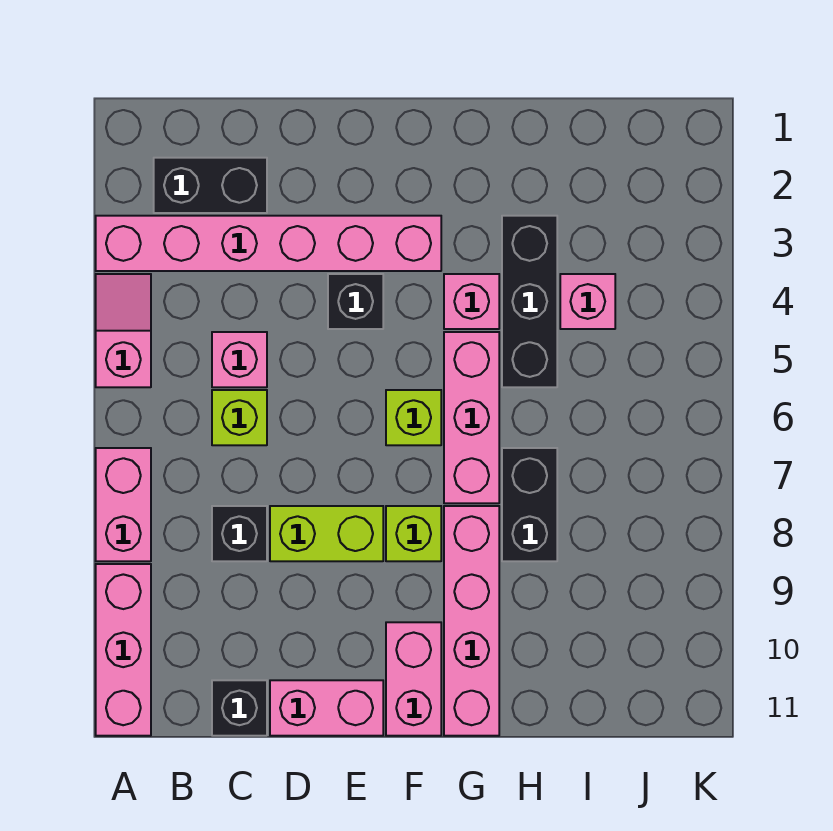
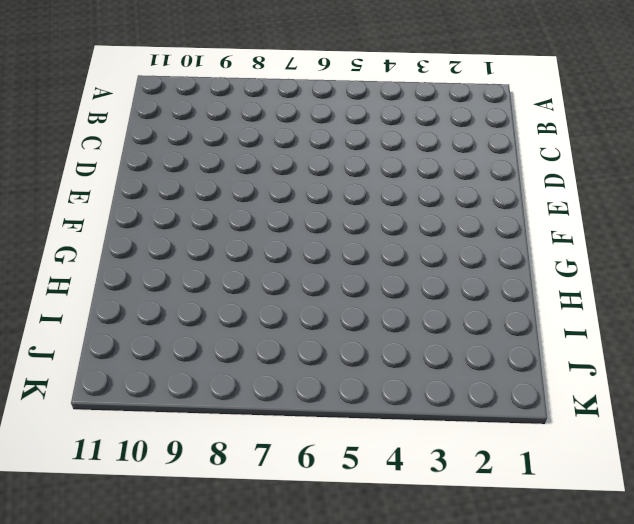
none -> pink 1x6 brick [96,216,441,271]
none -> pink 1x2 slope [96,274,151,387]
none -> pink 1x2 brick [96,448,151,561]

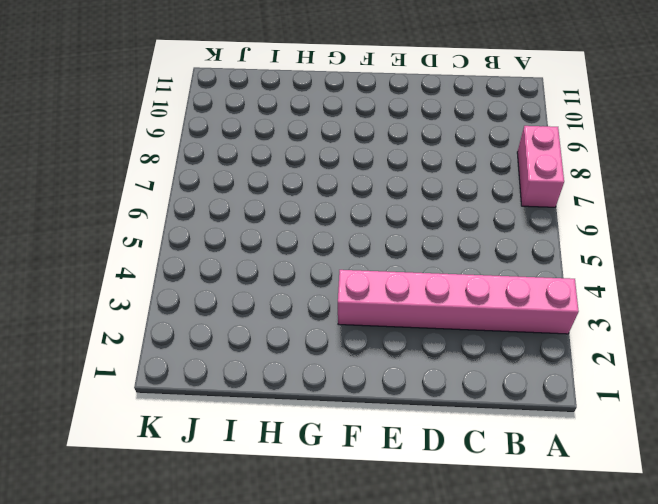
none -> pink 1x2 slope [96,274,151,387]
none -> pink 1x3 brick [96,564,151,736]
none -> black 1x2 brick [154,158,267,213]

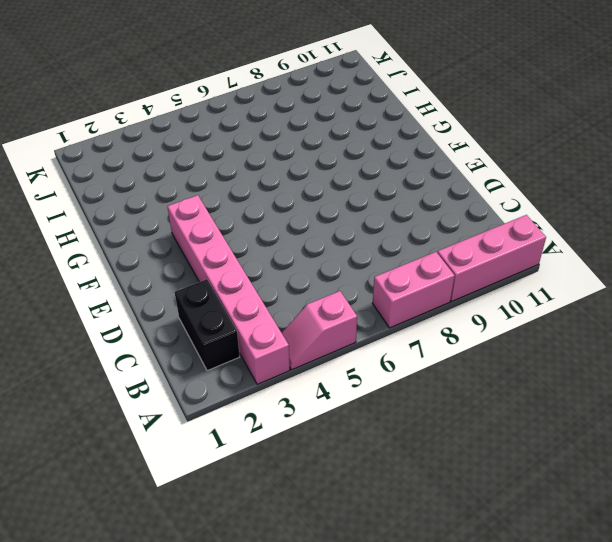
none -> pink 1x1 brick [212,332,267,387]
none -> lime 1x1 brick [212,390,267,445]
none -> black 1x1 brick [212,506,267,561]

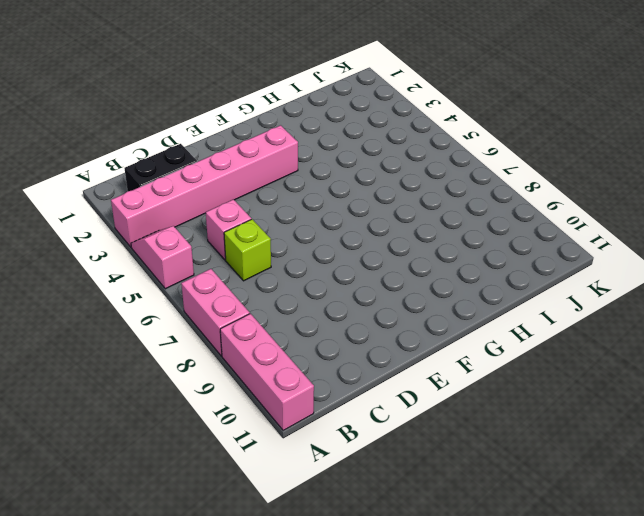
none -> black 1x1 brick [212,506,267,561]
none -> black 1x1 brick [212,680,267,736]
none -> lime 1x2 brick [270,506,383,561]

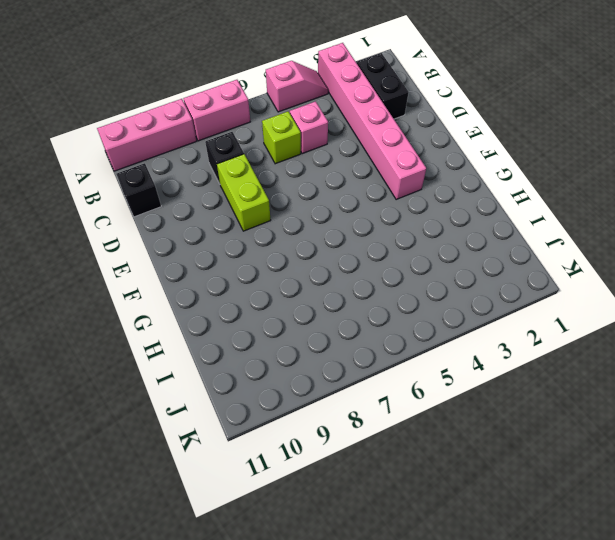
none -> pink 1x2 brick [270,680,383,736]
none -> black 1x1 brick [328,274,383,329]
none -> lime 1x1 brick [386,390,441,445]

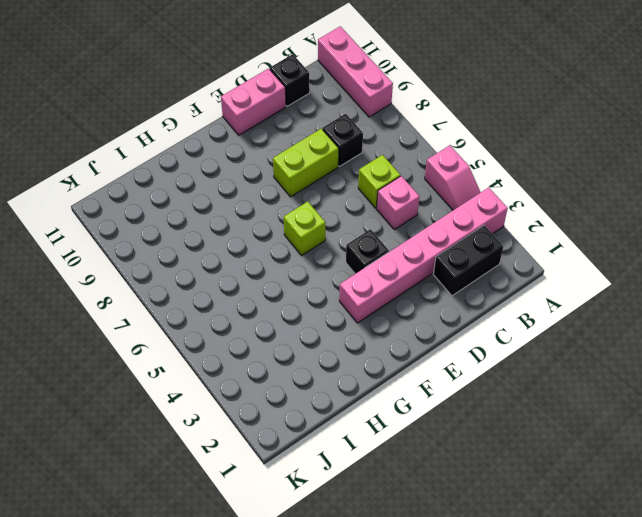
none -> pink 1x2 brick [96,448,151,561]
none -> lime 1x1 brick [386,506,441,561]
none -> pink 1x2 brick [386,622,441,736]

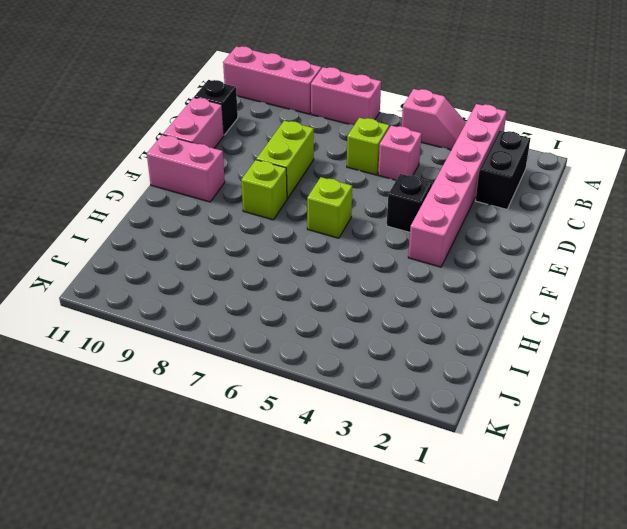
none -> black 1x1 brick [212,506,267,561]
none -> pink 1x1 brick [444,274,499,329]
none -> pink 1x3 brick [444,332,499,503]

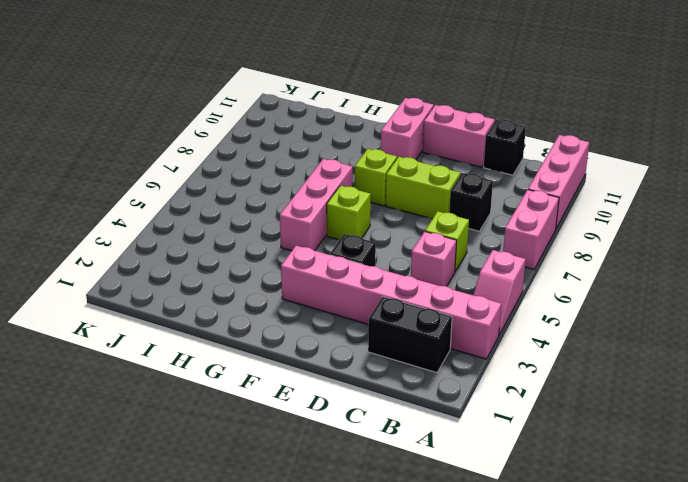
none -> pink 1x1 brick [444,274,499,329]
none -> pink 1x4 brick [444,506,499,736]
none -> black 1x3 brick [502,216,557,387]

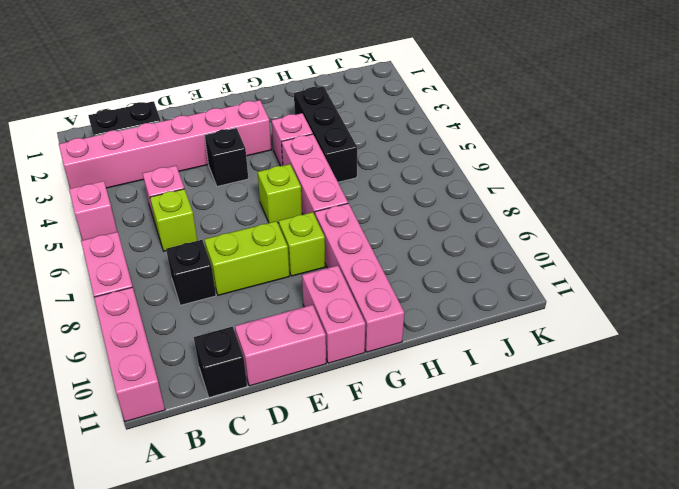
none -> black 1x2 brick [502,448,557,561]
none -> pink 1x1 brick [560,274,615,329]

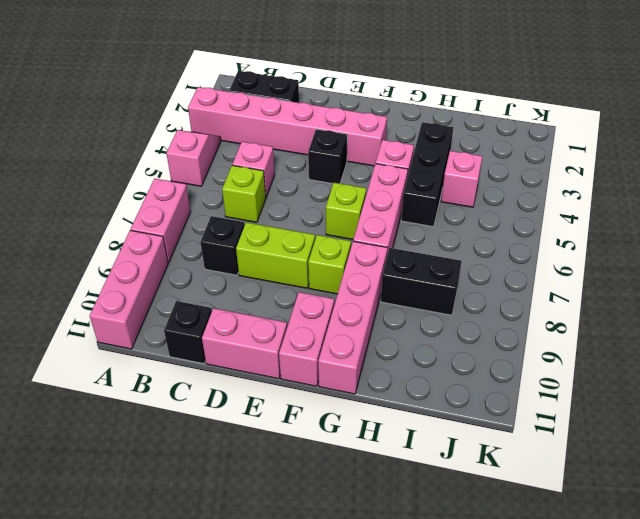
black 1x2 brick [381,248,462,315] -> black 1x2 brick turned to [502,448,557,561]

